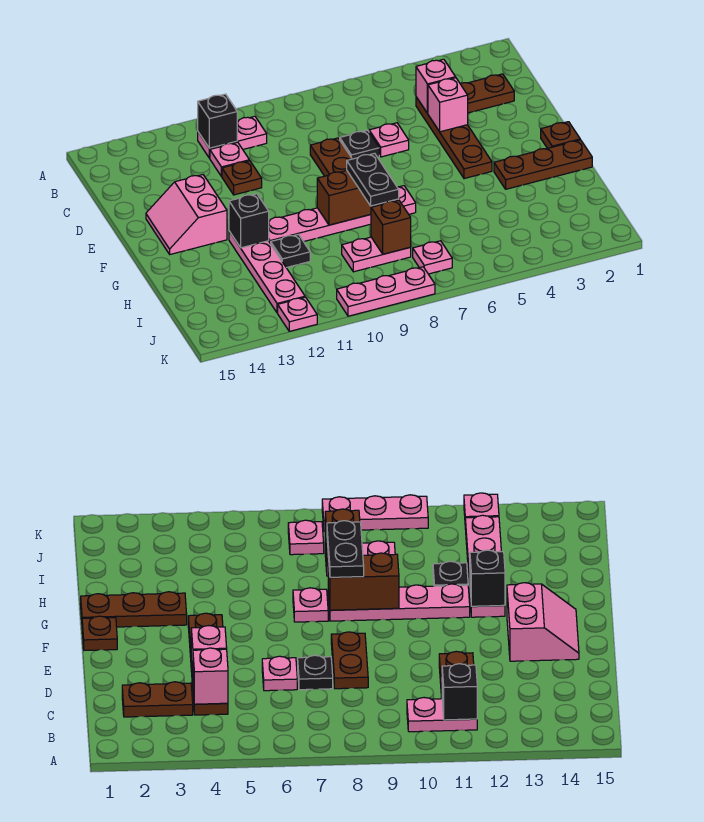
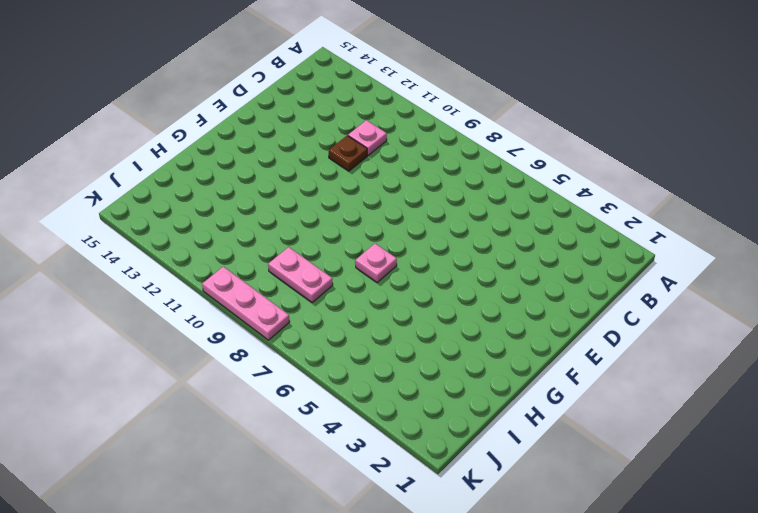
none -> pink 1x2 plate [198,116,267,158]
none -> brown 1x2 plate [461,74,514,113]
none -> brown 1x4 plate [416,97,492,179]

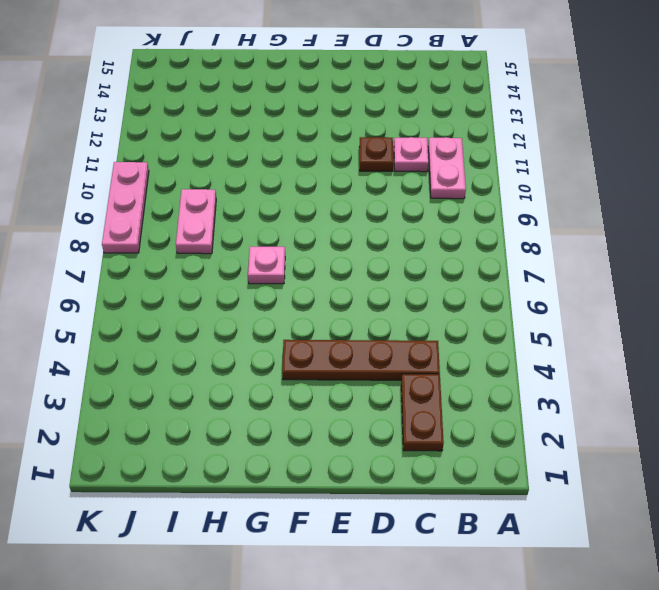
none -> pink 1x1 plate [369,123,409,157]
none -> black 1x1 plate [340,130,379,159]
none -> brown 1x2 plate [310,138,352,176]

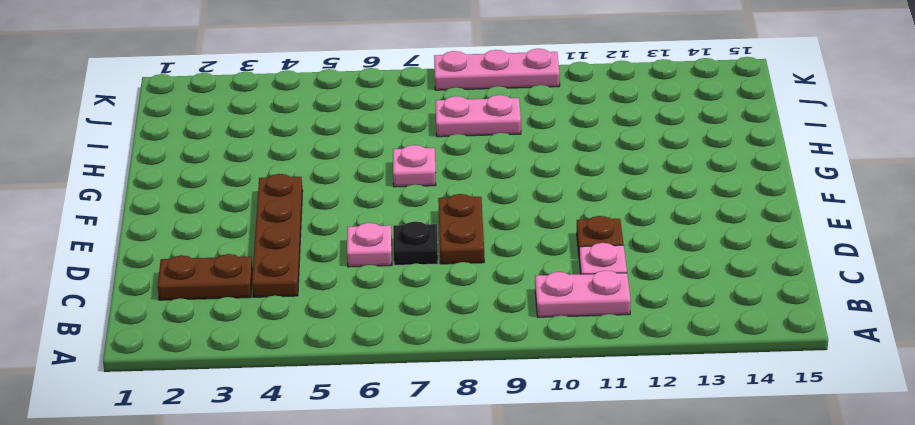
none -> pink 2x2 slope [146,175,227,254]
none -> brown 1x1 plate [541,122,580,148]
none -> brown 1x3 plate [494,140,592,189]

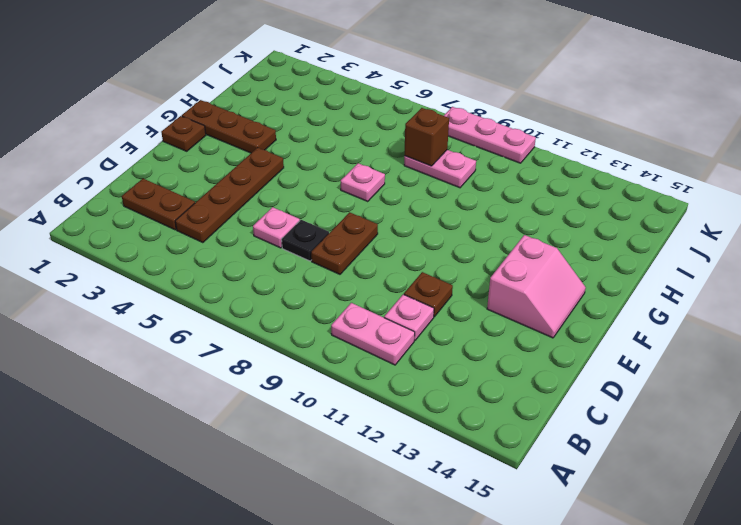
none -> pink 1x4 plate [269,208,371,244]
none -> pink 1x4 plate [229,231,305,313]
none -> black 1x1 plate [271,234,310,268]

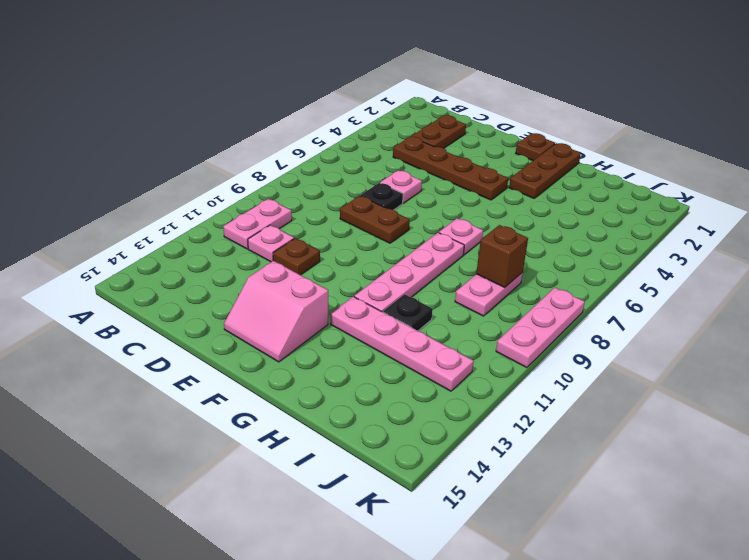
none -> pink 1x1 plate [413,241,452,274]
none -> pink 1x1 plate [278,297,317,331]
none -> black 1x1 brick [198,94,238,148]

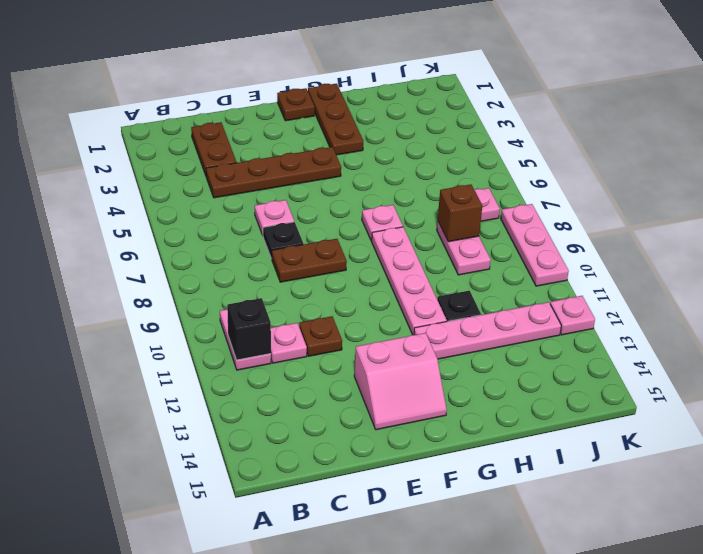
none -> pink 1x1 brick [416,59,456,113]
none -> pink 1x1 brick [428,78,468,132]
none -> brown 1x2 brick [317,171,383,225]

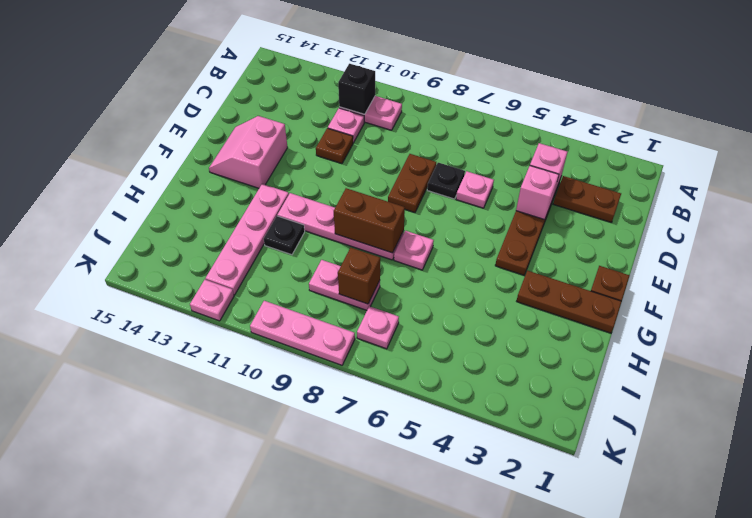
none -> black 1x1 brick [229,194,269,248]
none -> black 1x2 plate [347,153,399,206]

